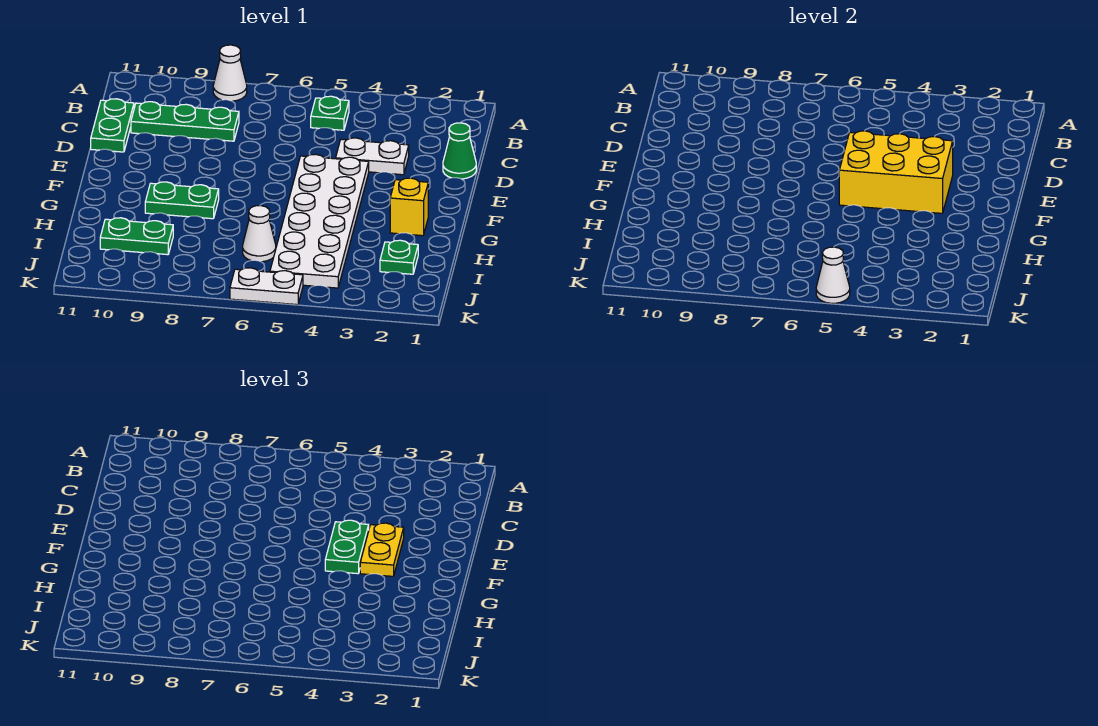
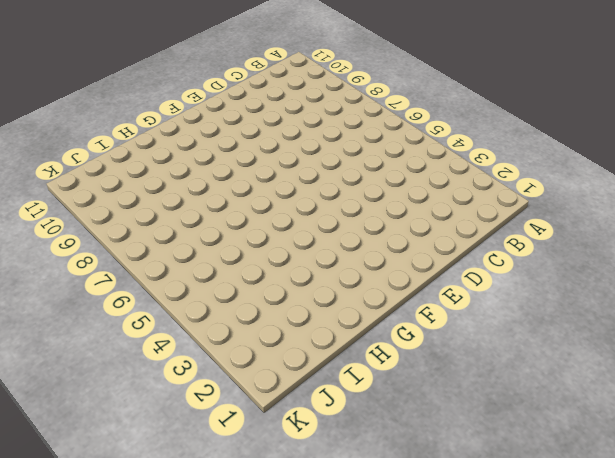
none -> white 1x1 cone [213,45,247,101]
none -> green 1x1 plate [311,96,349,130]
none -> green 1x3 plate [131,102,239,141]

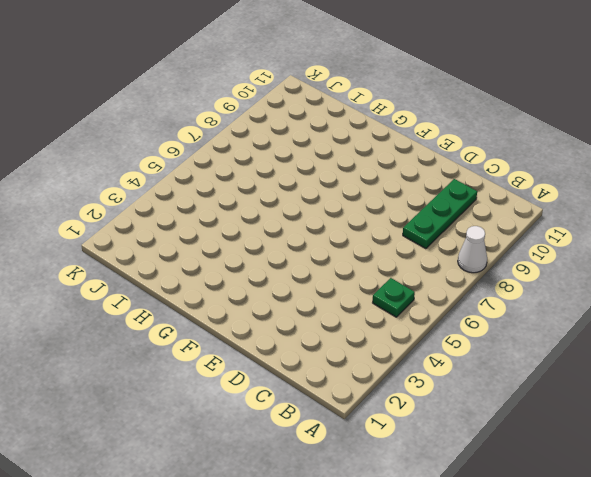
none -> green 1x2 plate [91,99,134,152]
none -> green 1x1 cone [443,123,476,179]
none -> white 1x2 plate [336,138,409,175]

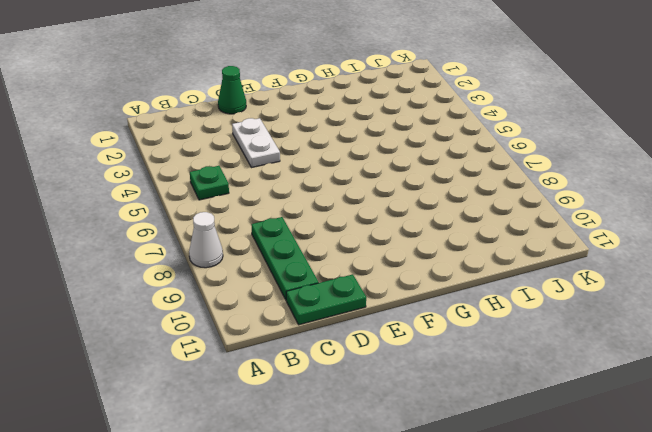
none -> white 2x6 plate [270,154,369,288]
none -> yellow 1x1 brick [390,178,428,236]
none -> green 1x2 plate [145,182,219,219]

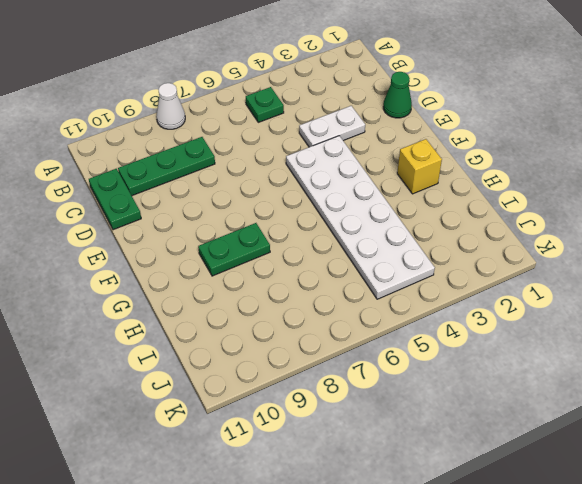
none -> green 1x1 plate [380,240,418,274]
none -> white 1x1 cone [243,206,276,262]
none -> green 1x2 plate [100,218,173,255]

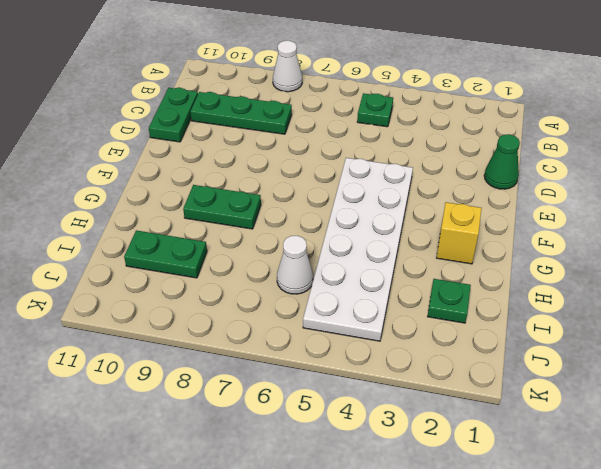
none -> white 1x2 plate [336,138,409,175]
none -> white 1x2 plate [230,268,303,305]
none -> yellow 2x3 brick [839,131,953,213]

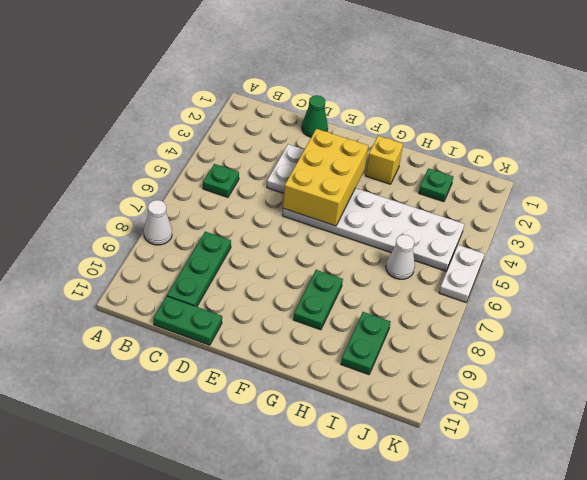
none -> white 1x1 cone [816,247,850,303]
none -> yellow 1x2 plate [360,523,404,576]
none -> green 1x2 plate [325,520,369,574]

